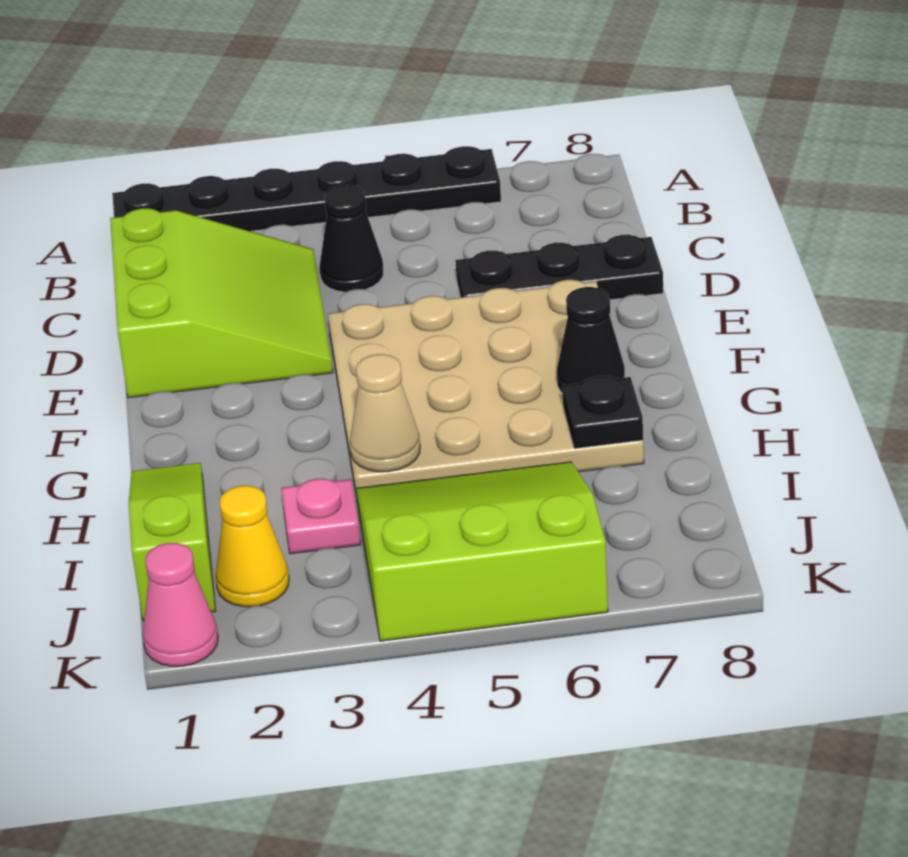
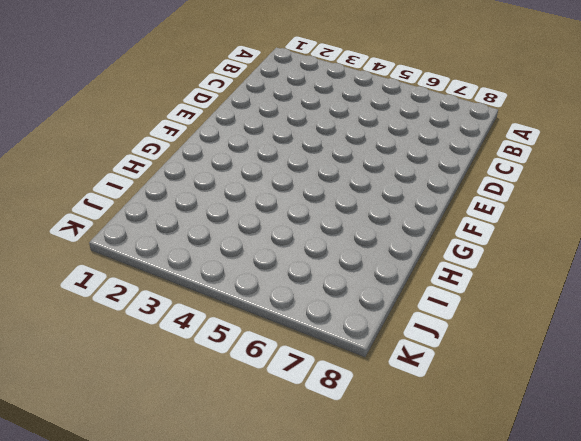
none -> black 1x6 plate [112,146,501,231]
none -> lime 3x3 slope [110,208,333,398]
none -> black 1x1 cone [320,185,384,292]

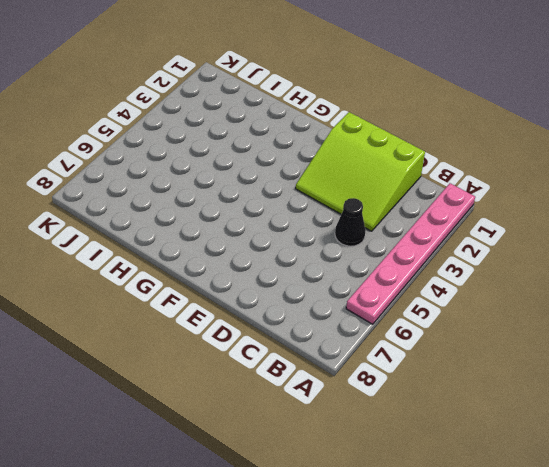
pink 1x6 plate [346,183,475,324] -> black 1x6 plate [112,146,501,231]
none -> black 1x3 plate [455,235,663,300]
none -> tan 4x4 plate [328,280,644,496]
none -> lime 1x3 slope [129,463,216,621]

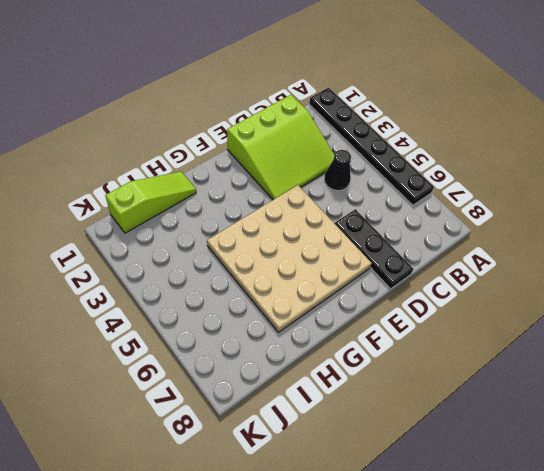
none -> pink 1x1 plate [281,479,361,554]
none -> lime 3x3 slope [356,462,608,641]
none -> yellow 1x1 cone [216,486,289,607]

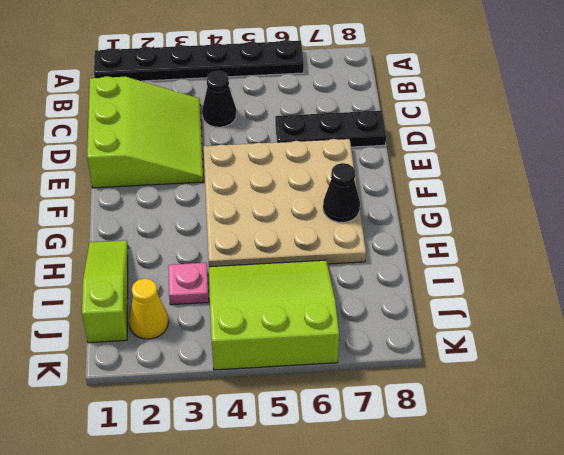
none -> pink 1x1 cone [143,543,218,666]
none -> tan 1x1 cone [350,354,420,472]
none -> black 1x1 plate [562,376,643,449]

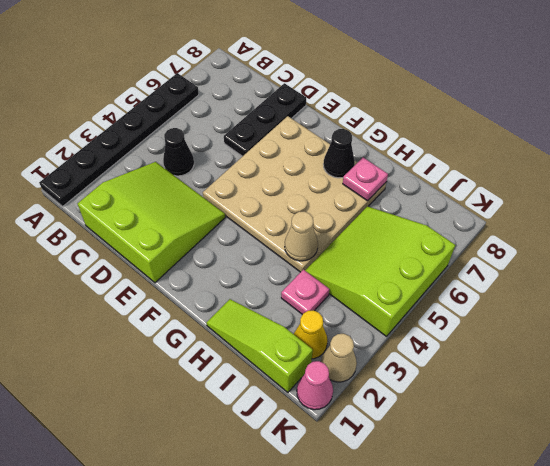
pink 1x1 plate [343,158,388,201] -> black 1x1 plate [562,376,643,449]
tan 1x1 cone [321,334,357,382] -> none

